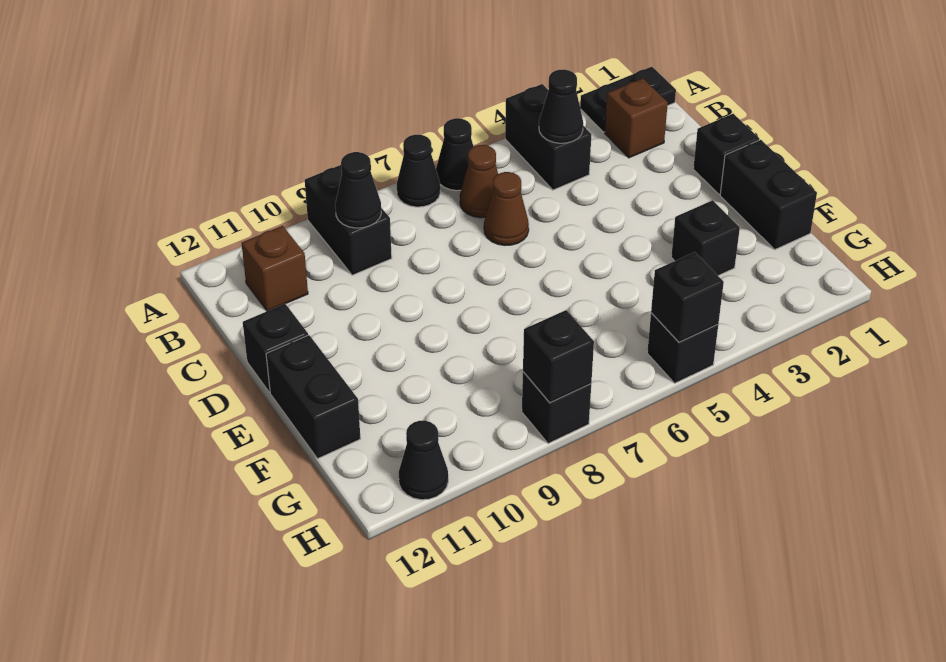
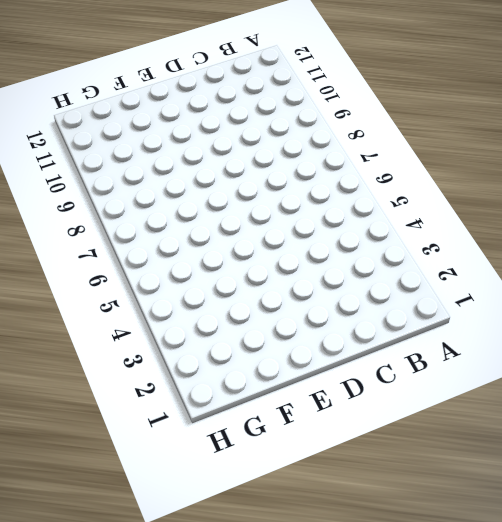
none -> black 1x2 plate [580,67,676,132]
none -> black 1x2 brick [505,84,591,190]
none -> black 1x1 cone [436,118,474,191]

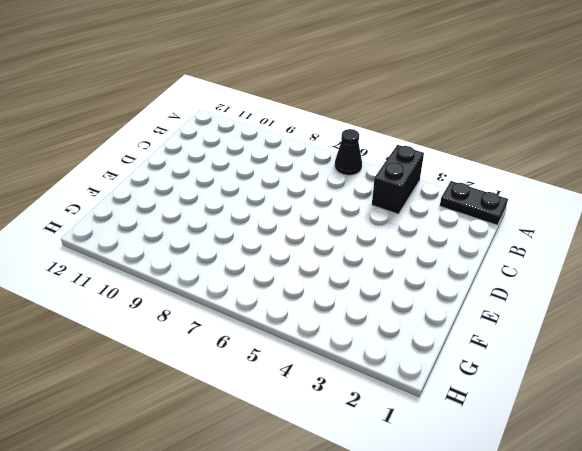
none -> black 1x1 cone [397,135,440,207]
none -> black 1x2 brick [305,165,392,275]
none -> brown 1x1 brick [605,78,668,158]

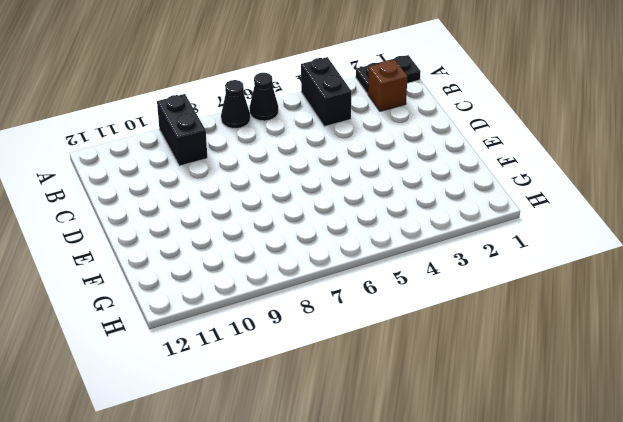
none -> brown 1x1 cone [460,145,498,218]
none -> brown 1x1 brick [242,226,308,311]
none -> brown 1x1 cone [484,172,529,245]

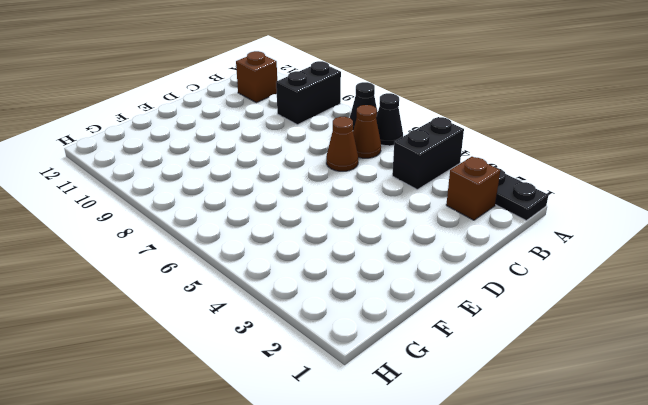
none -> black 1x1 brick [693,114,759,194]
none -> black 1x1 brick [243,304,308,392]
none -> black 1x2 brick [720,140,817,249]

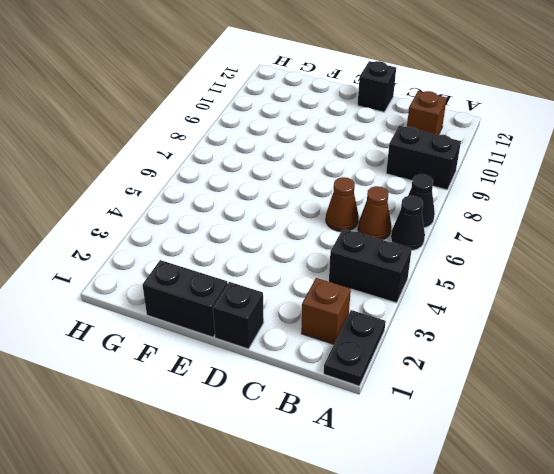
none -> black 1x2 brick [266,335,360,459]
none -> black 1x1 brick [671,200,740,276]
none -> black 1x1 brick [647,313,718,383]

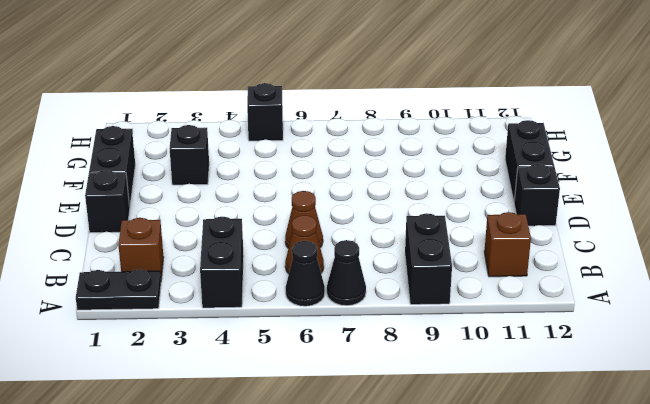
none -> black 1x1 brick [522,372,591,444]
none -> black 1x1 cone [399,421,448,500]
none -> black 1x1 cone [539,69,583,143]

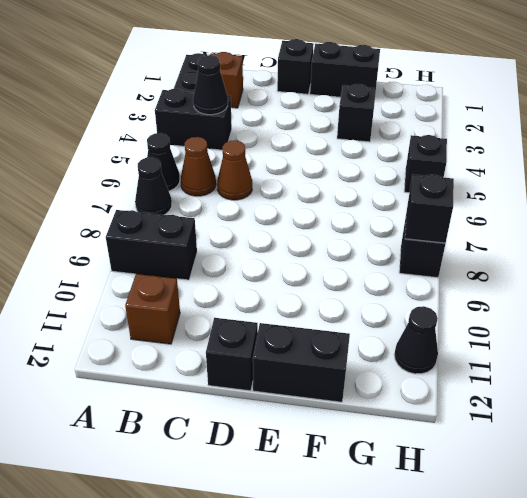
none -> black 1x1 cone [335,152,381,228]
none -> black 1x1 brick [651,252,724,342]

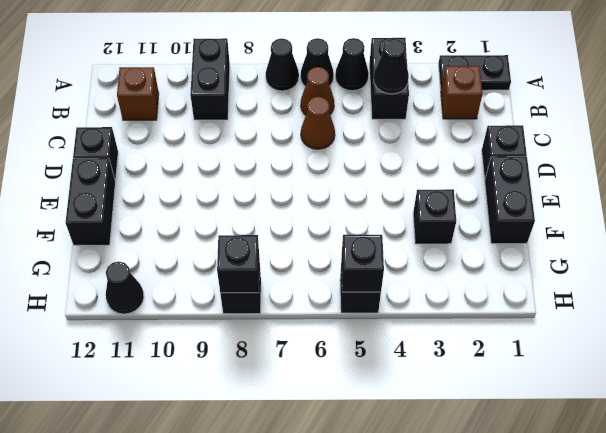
black 1x1 cone [335,38,369,91] -> black 1x1 cone moved to [335,152,381,228]

